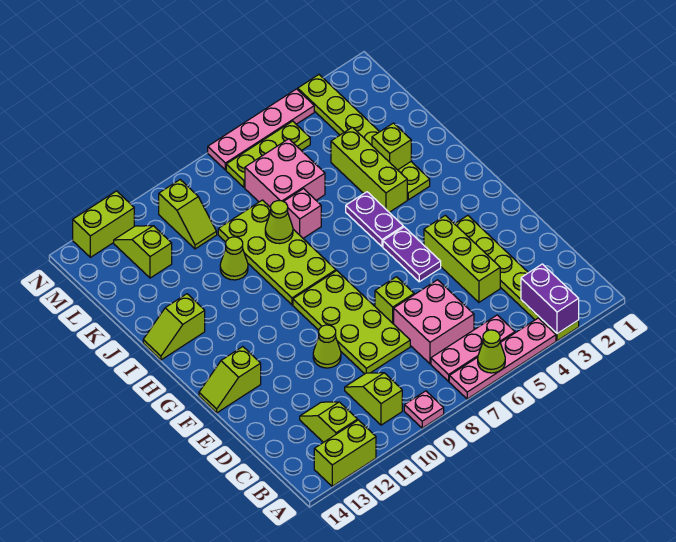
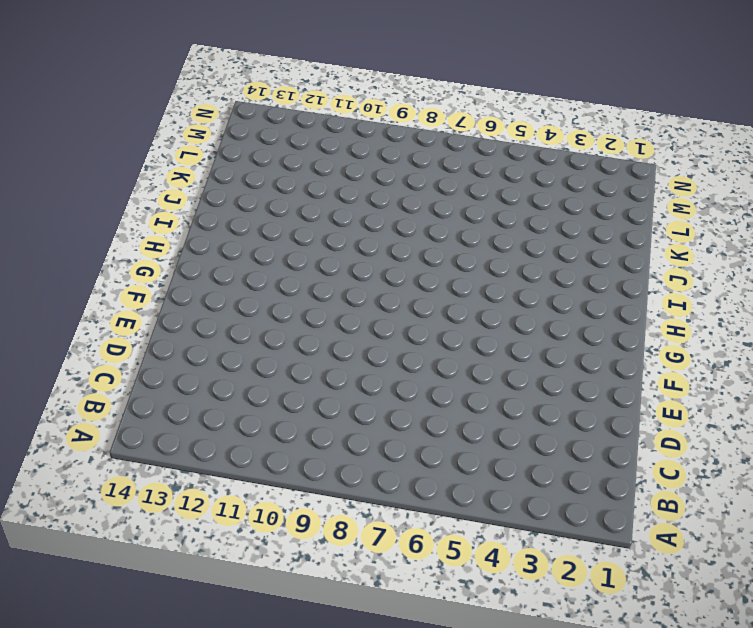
none -> lime 1x6 plate [455,215,579,341]
none -> pink 1x4 plate [449,318,556,399]
none -> pink 1x1 plate [404,391,444,428]
none -> lime 1x2 brick [314,420,376,486]

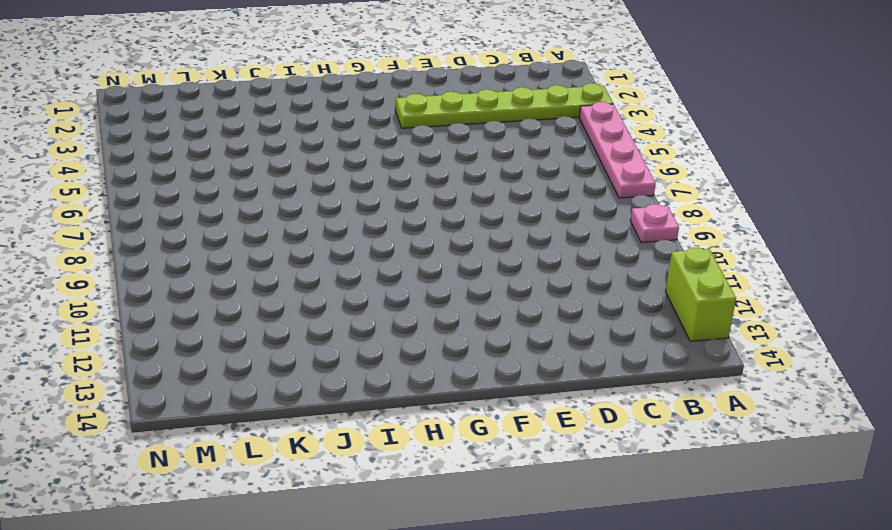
none -> pink 1x3 plate [431,315,515,381]
none -> lime 1x2 slope [345,373,402,425]
none -> lime 1x2 slope [300,402,358,443]
none -> pink 2x2 brick [394,280,474,364]

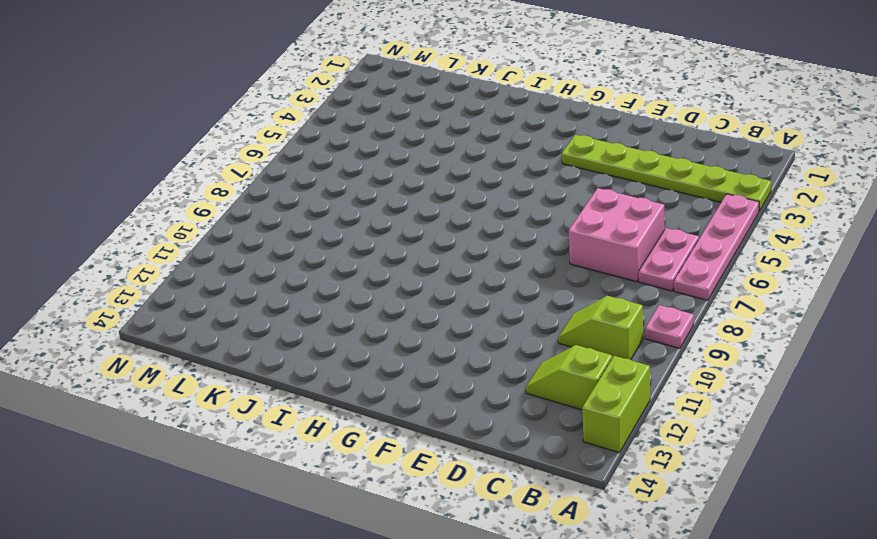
pink 1x2 plate [639,228,699,291] -> pink 1x3 plate [431,315,515,381]
none -> lime 1x3 brick [424,215,500,302]
none -> lime 2x4 plate [293,271,410,374]
none -> lime 1x1 brick [375,277,414,324]
none -> lime 1x1 cone [313,325,341,368]

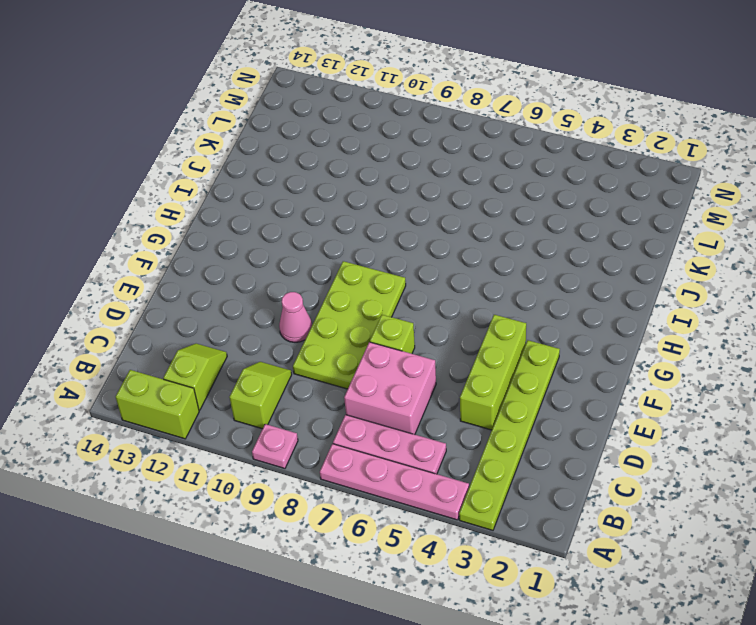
pink 1x1 cone [279,292,312,342] -> lime 1x1 cone [313,325,341,368]
none -> purple 1x2 plate [383,227,441,282]
none -> lime 1x2 slope [199,347,261,413]
none -> purple 1x2 plate [346,192,403,246]
none -> lime 2x4 plate [218,200,336,305]

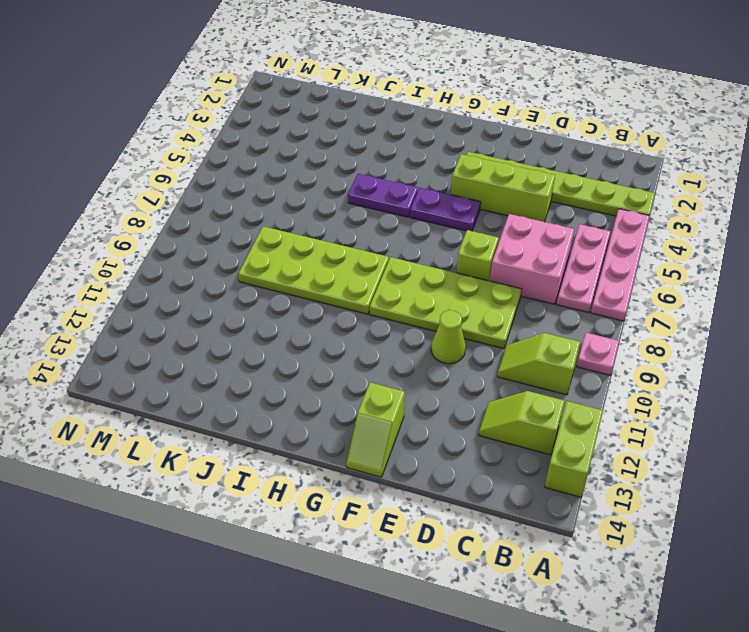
none -> lime 1x6 plate [298,75,430,200]
none -> lime 1x3 brick [331,127,407,212]
none -> lime 1x2 slope [143,294,205,360]
none -> pink 1x1 brick [284,189,321,238]

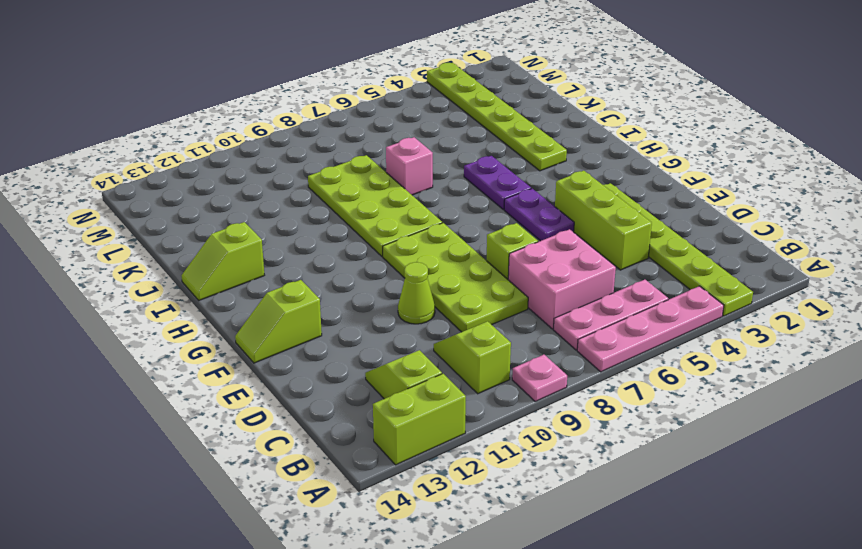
none -> lime 1x3 brick [331,127,407,212]
none -> lime 1x1 cone [220,237,248,280]
none -> pink 2x2 brick [245,139,325,208]
none -> lime 1x2 slope [159,180,217,249]

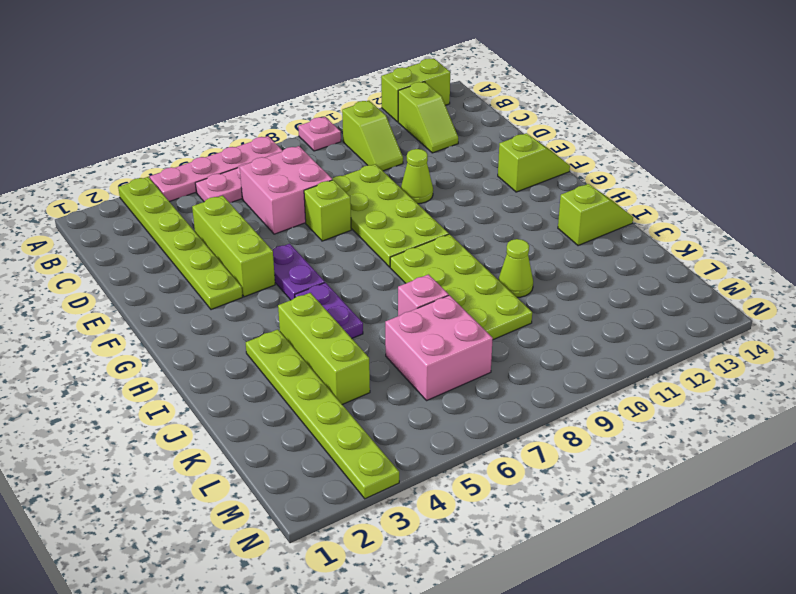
none -> lime 1x2 slope [159,180,217,249]
none -> lime 1x2 slope [114,226,172,278]
none -> lime 1x3 plate [226,121,310,188]
none -> pink 1x4 plate [208,89,314,170]

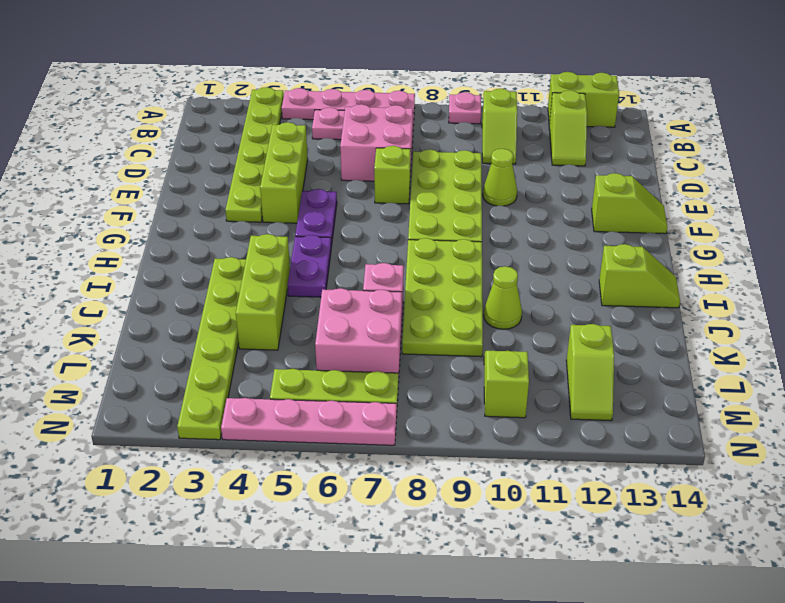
none -> lime 1x2 brick [73,191,134,257]
none -> purple 1x2 brick [521,264,579,334]
none -> lime 1x1 cone [478,330,505,373]
none -> lime 1x1 brick [372,123,411,170]

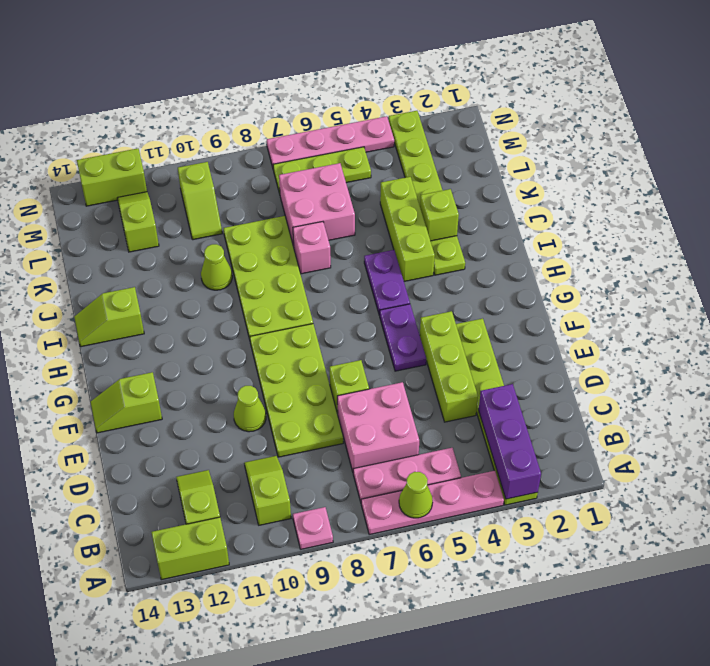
purple 1x3 brick [479,384,541,499] -> purple 1x2 brick [521,264,579,334]
none -> lime 1x1 cone [265,201,293,244]

